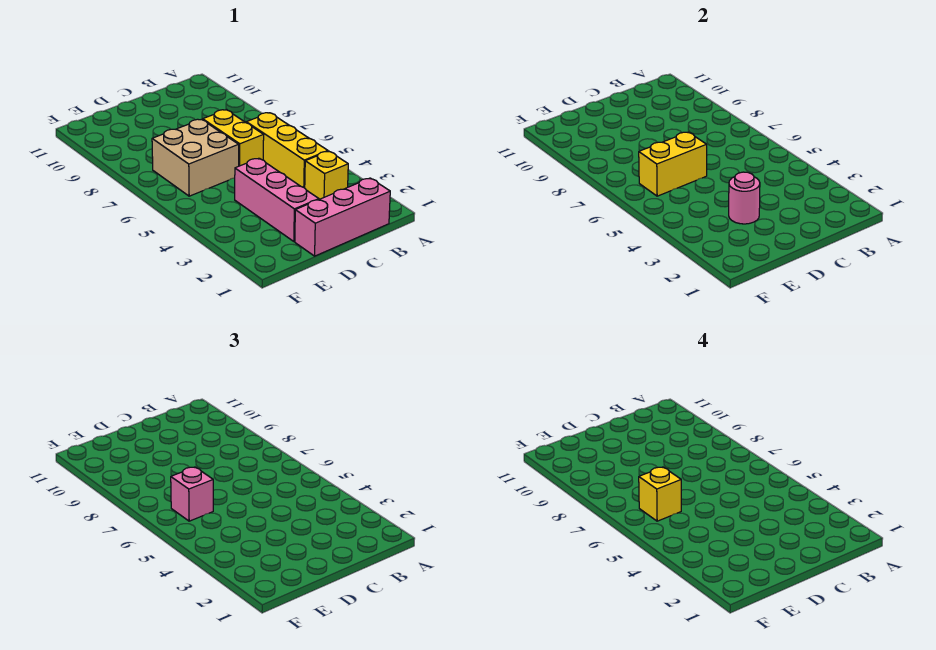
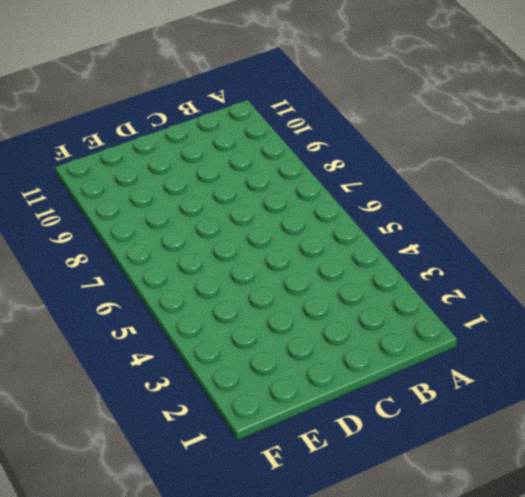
none -> pink 1x3 brick [295,178,390,256]
none -> yellow 1x1 brick [305,151,348,199]

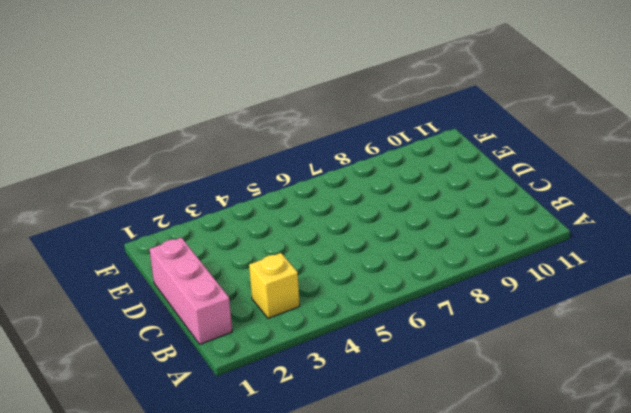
none -> yellow 1x3 brick [246,113,328,188]
none -> yellow 1x2 brick [203,110,264,166]

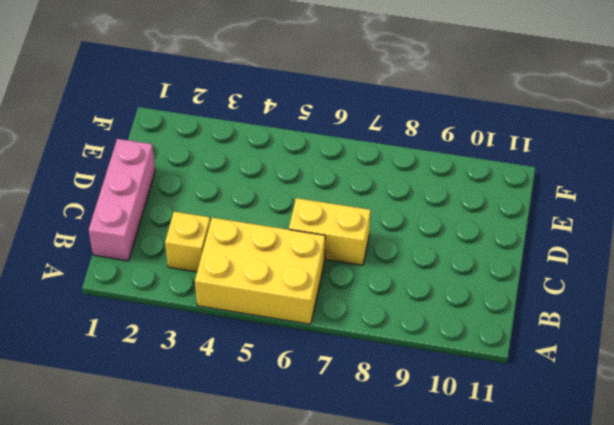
yellow 2x3 brick [195,218,325,324] -> yellow 1x3 brick [246,113,328,188]
none -> pink 1x3 brick [235,158,319,241]
none -> tan 2x2 brick [152,119,239,196]

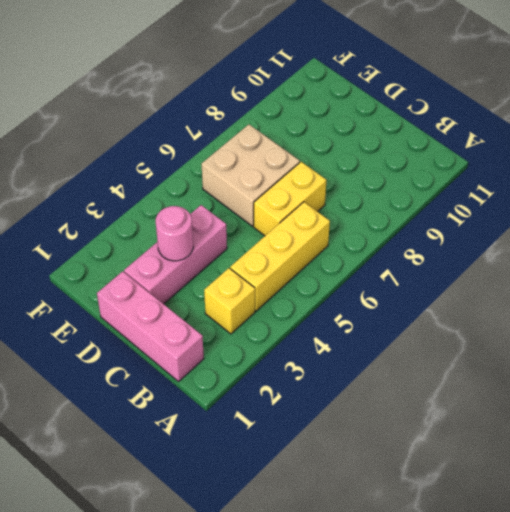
none -> yellow 1x2 brick [639,132,707,196]
none -> pink 1x1 brick [171,467,213,521]

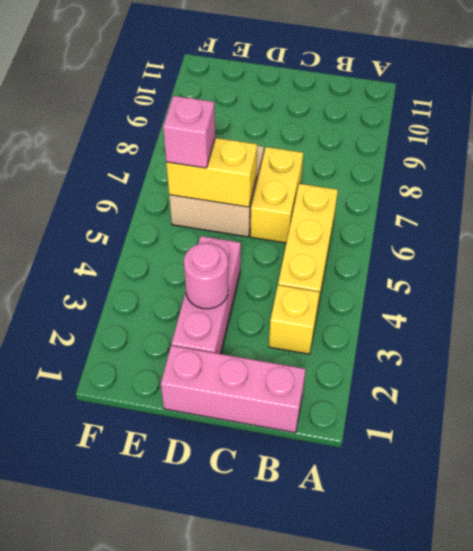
none -> yellow 1x1 brick [639,467,681,521]

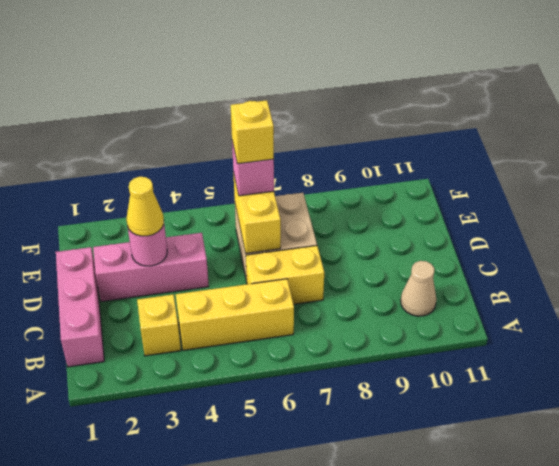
tan 1x1 cone [401,261,436,316] -> none
yellow 1x1 cone [126,177,164,236] -> none

